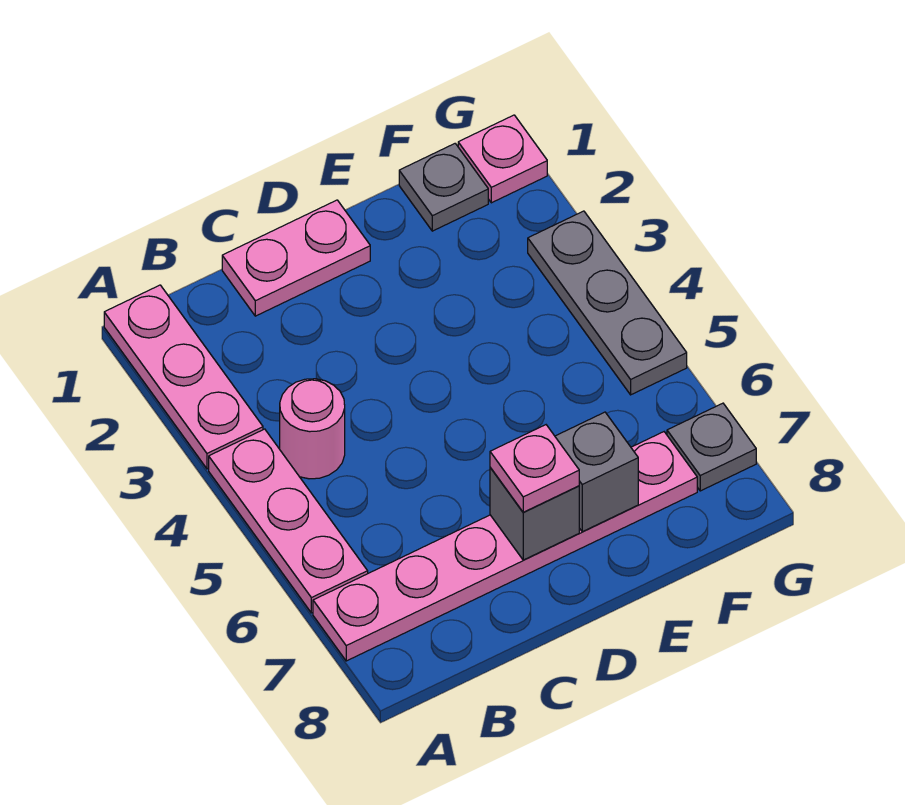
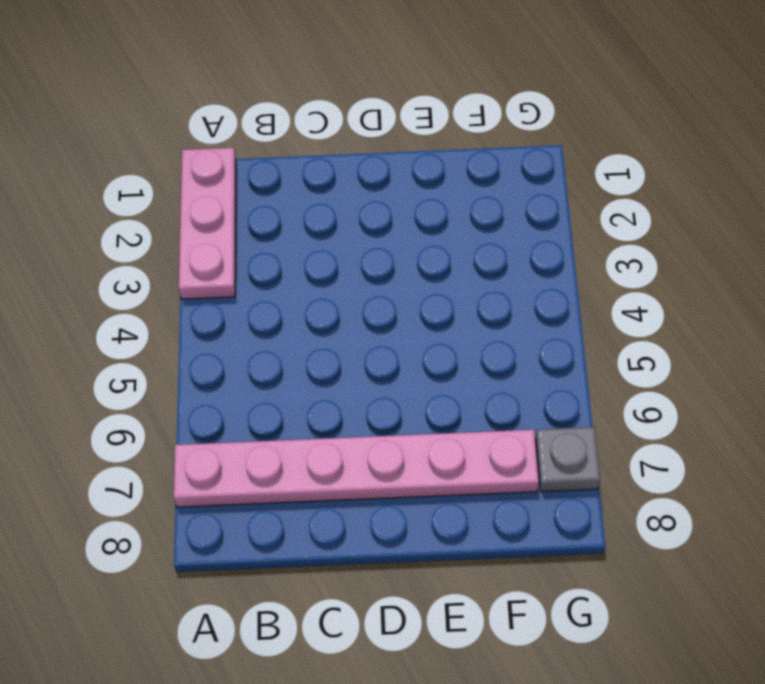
none -> pink 1x3 plate [209,429,368,613]
none -> pink 1x1 round brick [280,379,345,479]
none -> pink 1x2 plate [222,200,370,316]

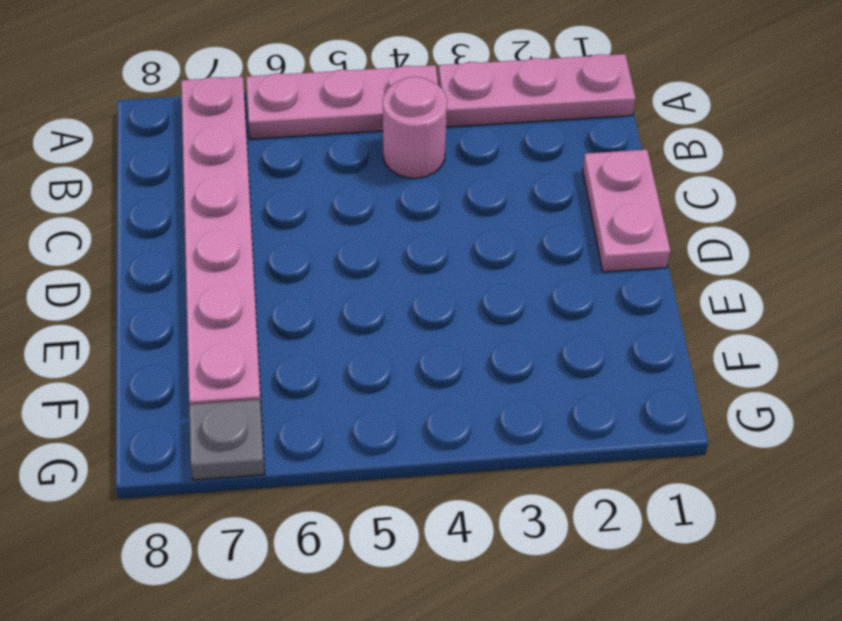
none -> grey 1x1 plate [399,144,488,231]
none -> pink 1x1 plate [458,115,547,203]
none -> grey 1x3 plate [528,211,687,395]

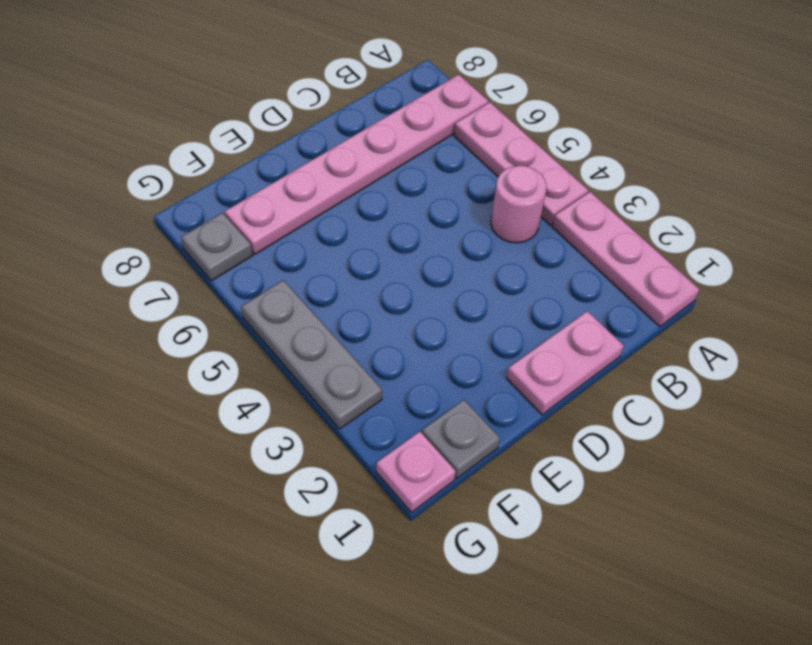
none -> grey 1x1 brick [490,468,579,560]
none -> grey 1x1 brick [555,412,638,532]
none -> pink 1x1 plate [490,425,579,512]

